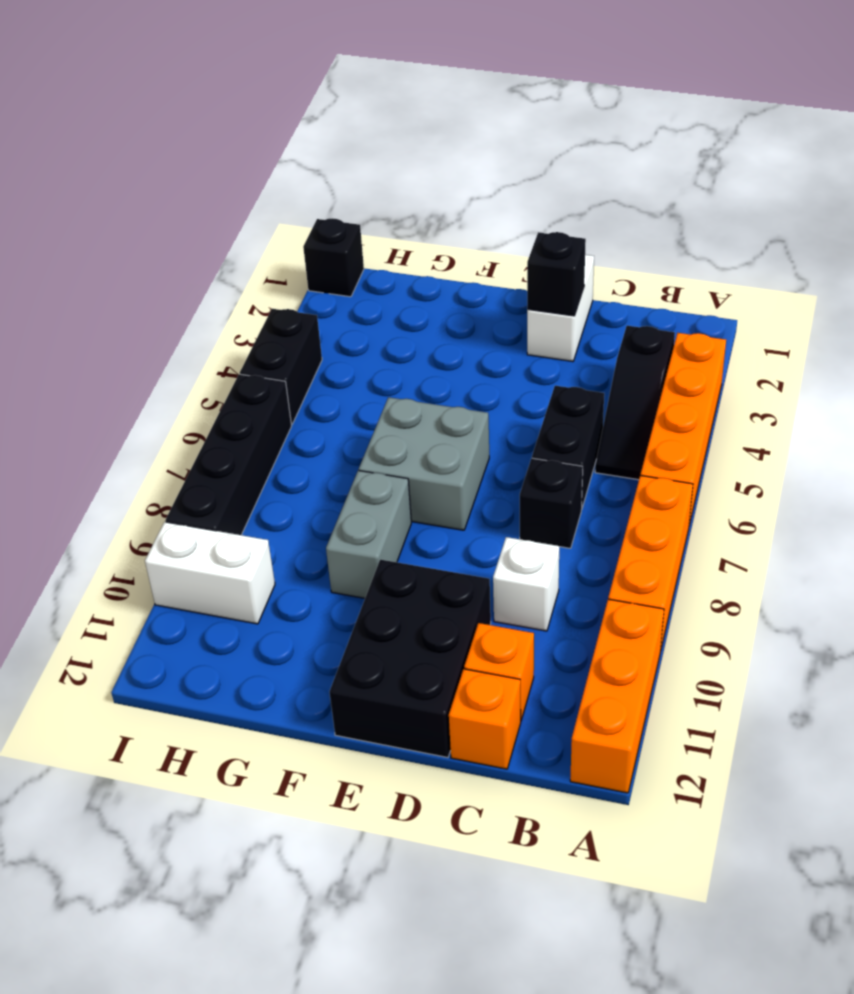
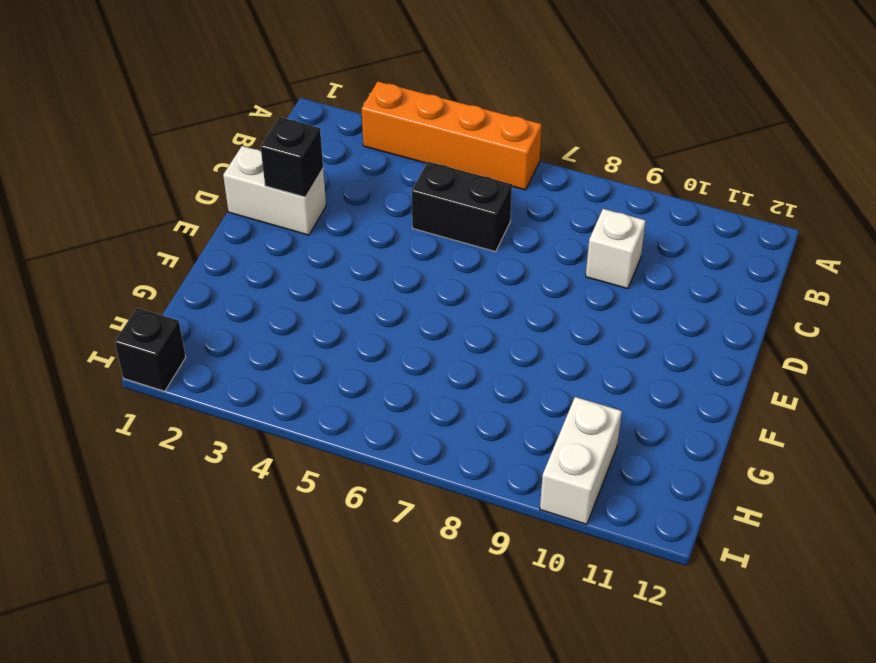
none -> orange 1x3 brick [608,475,693,648]
none -> orange 1x3 brick [570,599,664,793]
none -> black 1x3 slope [595,326,675,480]

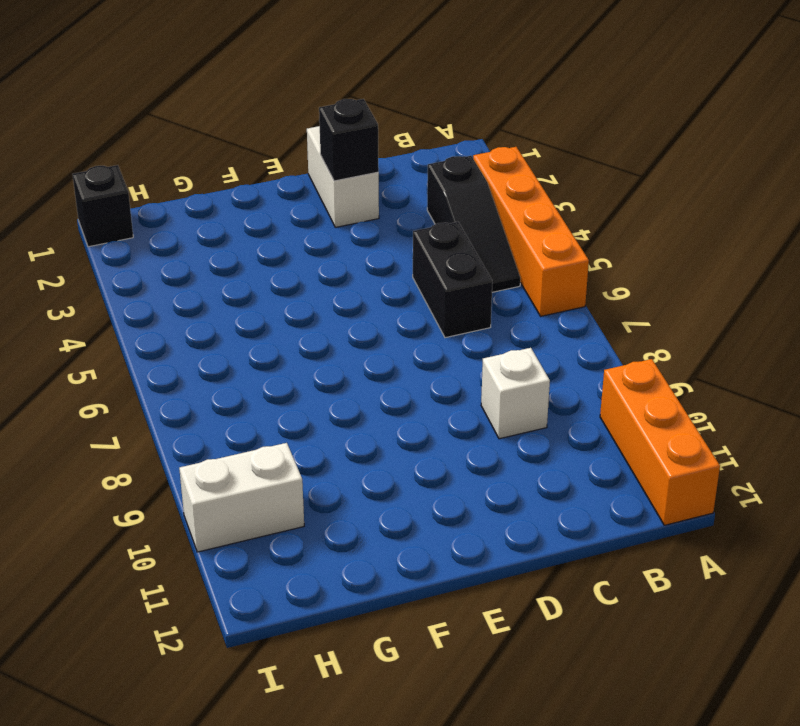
none -> orange 1x3 brick [608,475,693,648]
none -> black 1x1 brick [520,458,583,548]
none -> orange 1x1 brick [464,623,534,720]

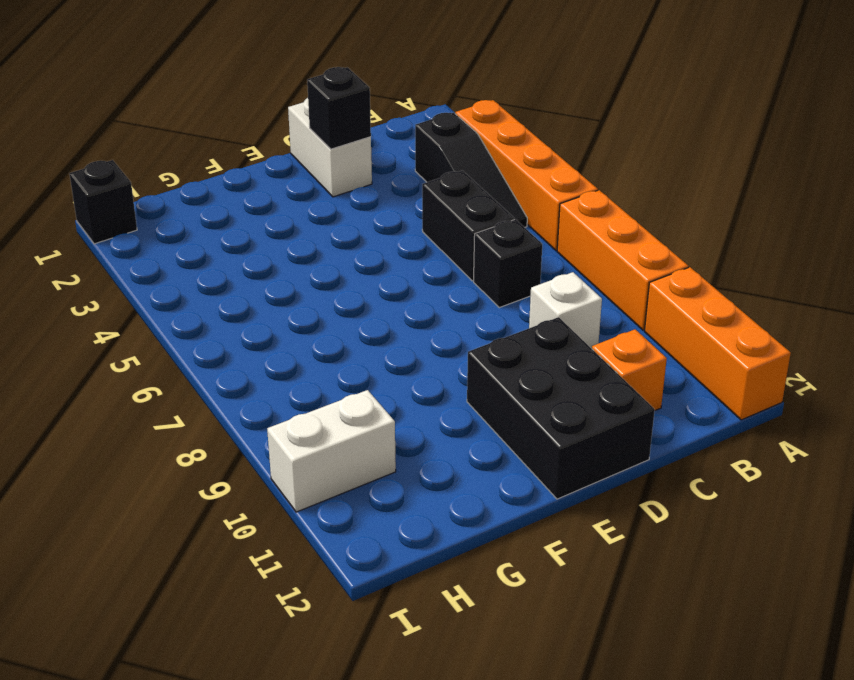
none -> orange 1x1 brick [449,669,521,769]
none -> grey 2x2 brick [359,397,489,530]
none -> grey 1x2 brick [326,470,411,598]

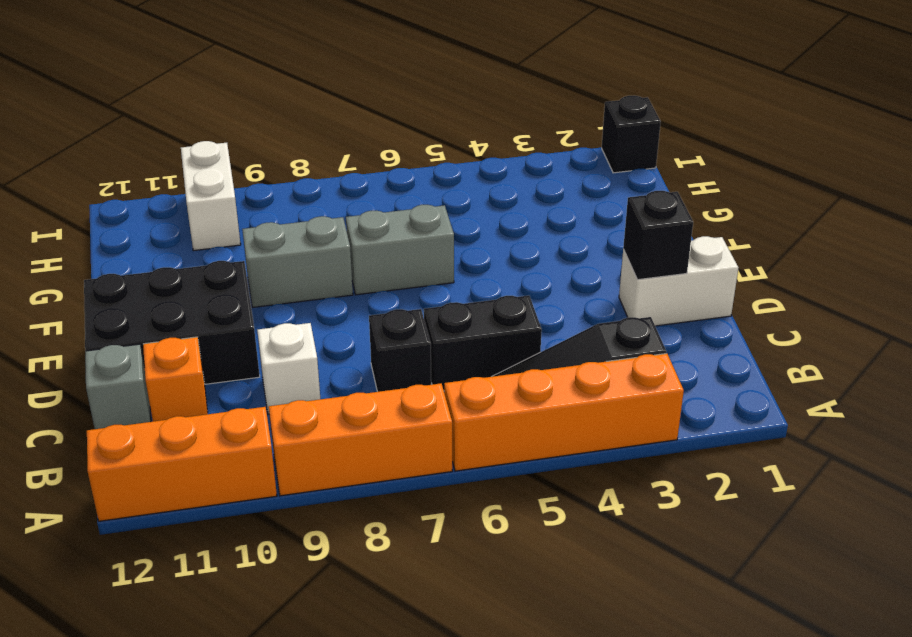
grey 1x1 brick [85,344,151,429] -> orange 1x1 brick [449,669,521,769]
grey 1x2 brick [346,205,454,295] -> grey 2x2 brick [359,397,489,530]
none -> black 1x2 brick [240,309,322,424]
none -> black 1x4 brick [165,374,292,535]

